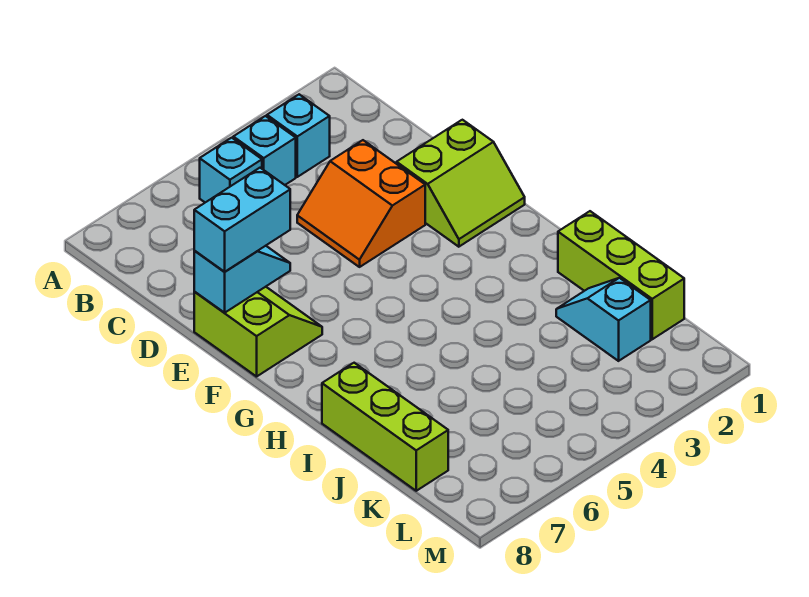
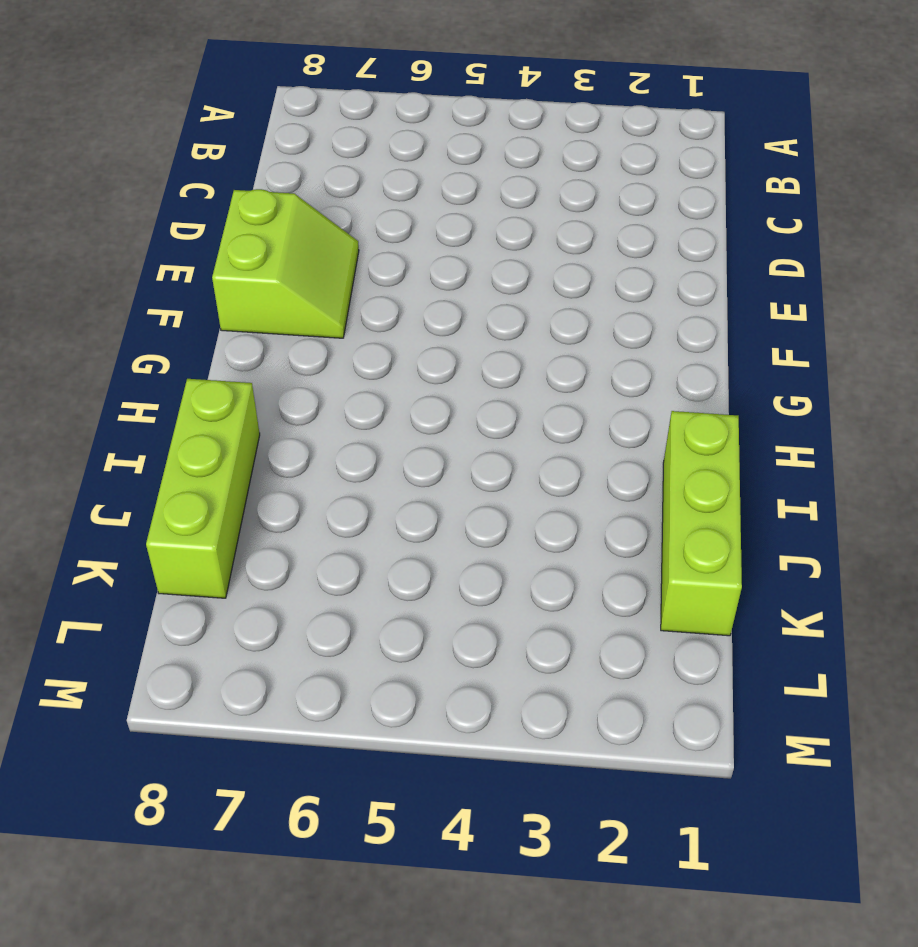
none -> cyan 1x1 brick [267,94,330,177]
none -> cyan 1x1 brick [233,116,296,185]

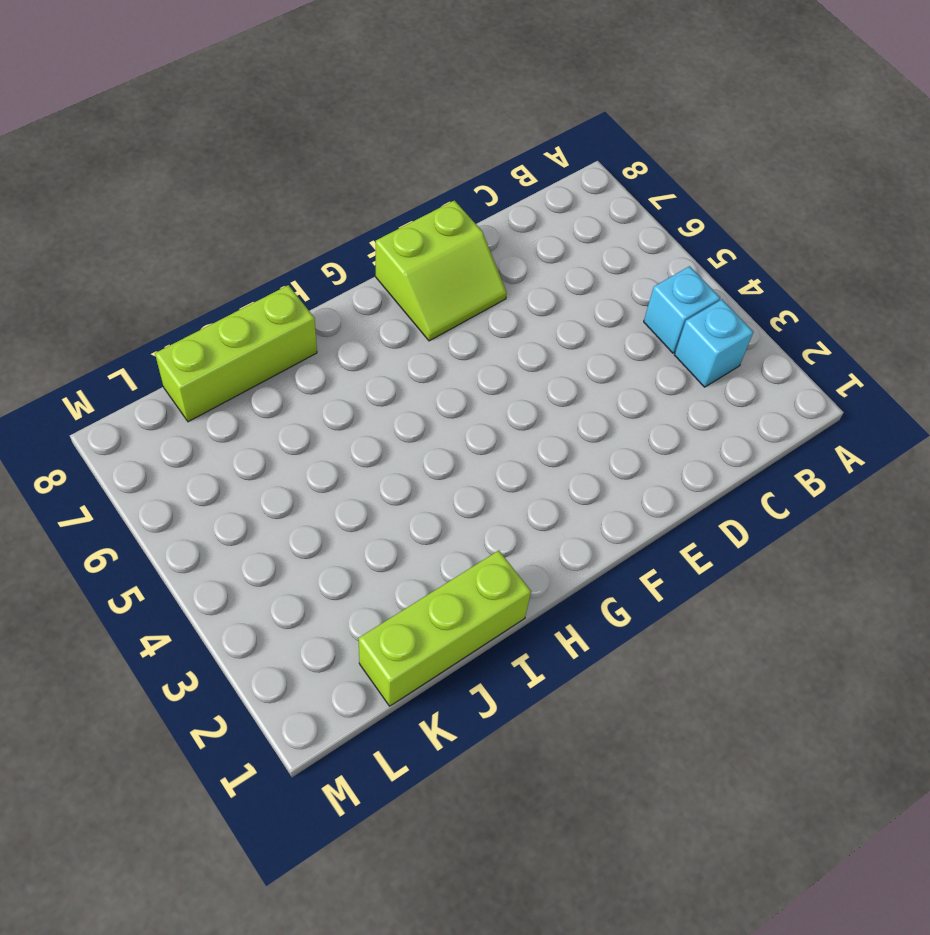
none -> cyan 1x1 brick [200,138,262,202]
none -> orange 2x2 slope [297,140,425,267]

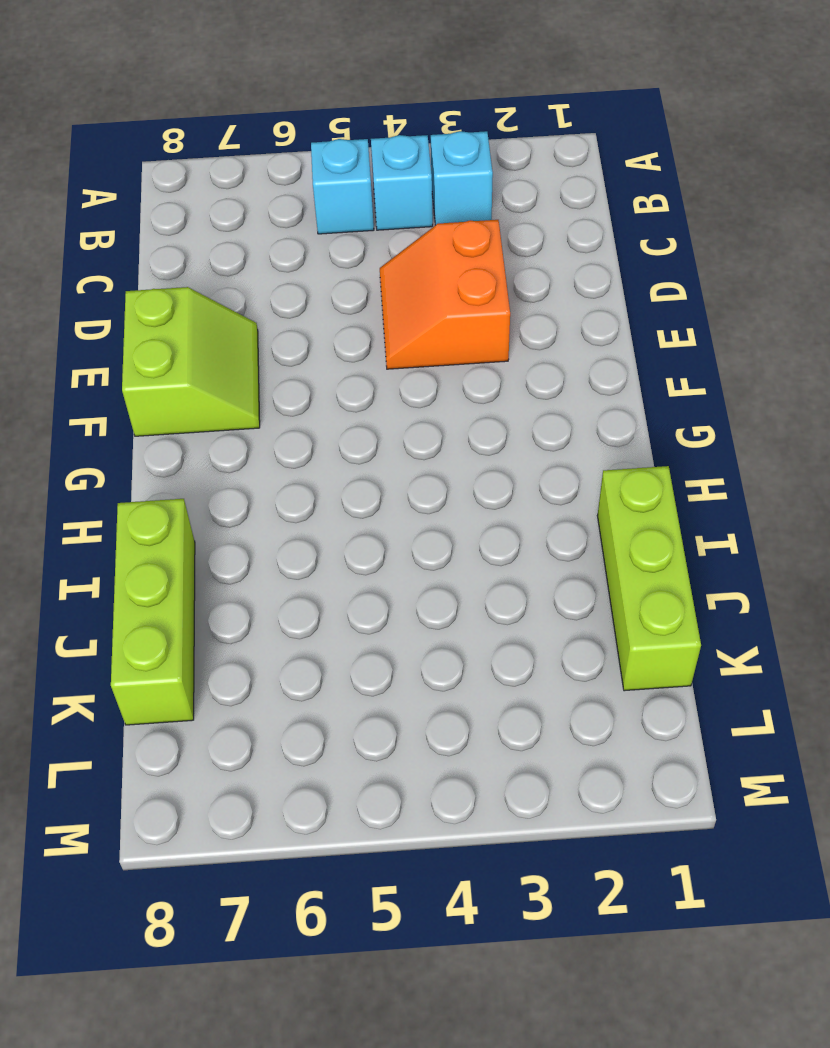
none -> lime 2x2 slope [397,120,525,247]
none -> cyan 1x2 slope [556,278,651,361]

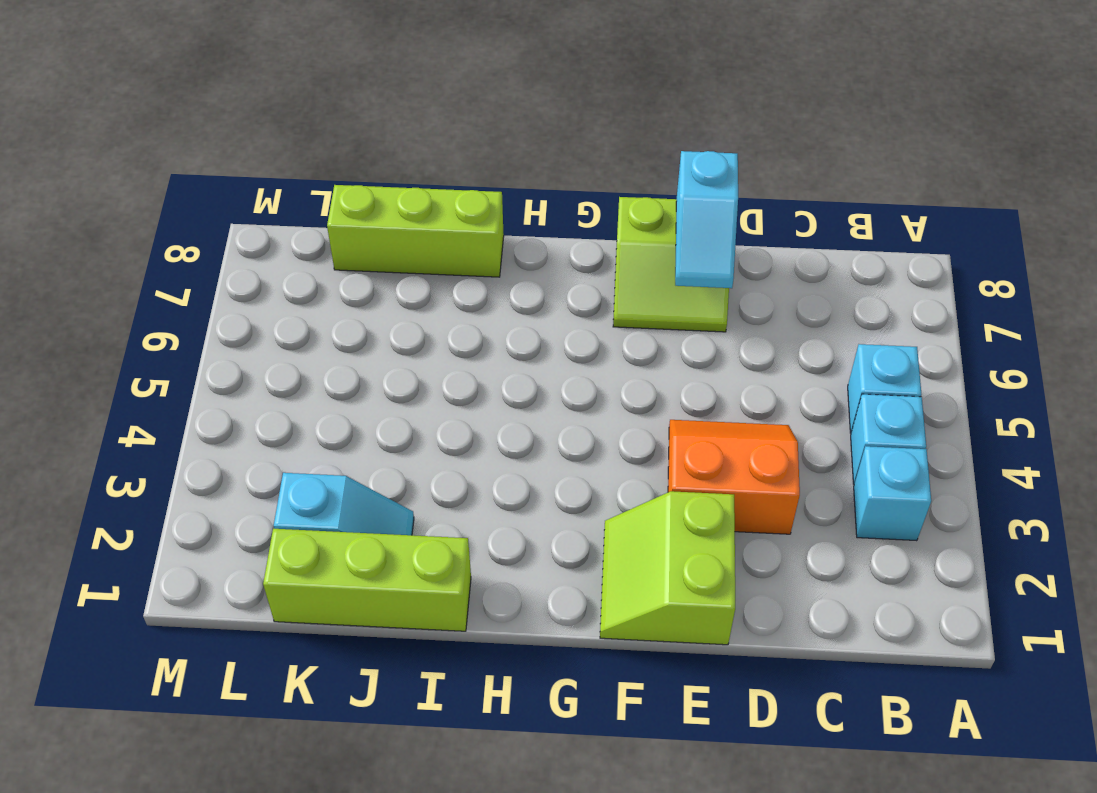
none -> cyan 1x2 brick [194,168,290,272]

